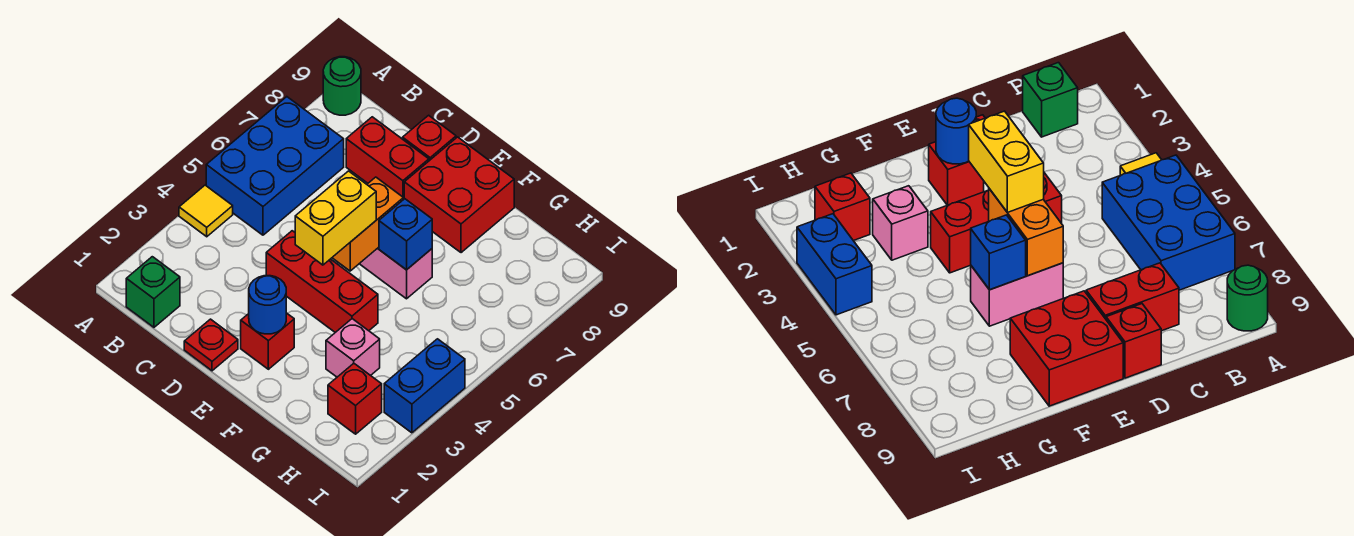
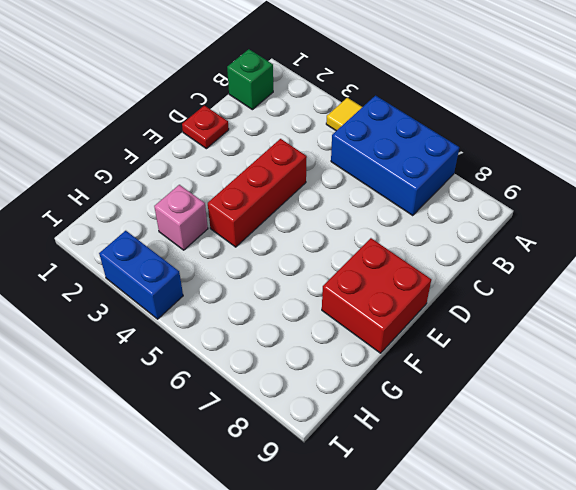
none -> green 1x1 round brick [323,57,361,115]
none -> red 1x2 brick [346,117,429,200]
none -> red 1x1 brick [403,115,456,161]

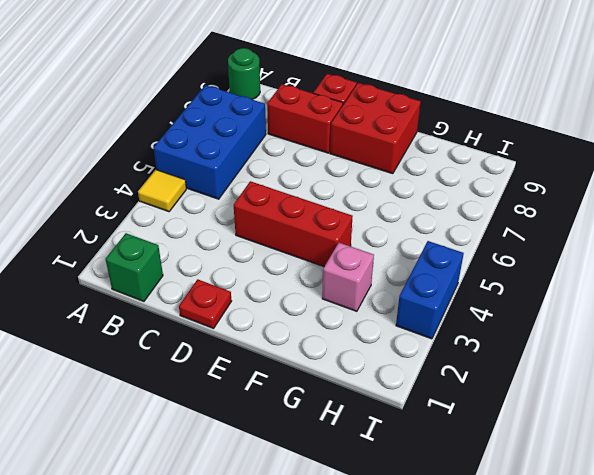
none -> red 1x1 brick [241,313,294,369]
none -> pink 1x2 brick [359,247,432,299]
none -> red 1x1 brick [328,363,382,434]

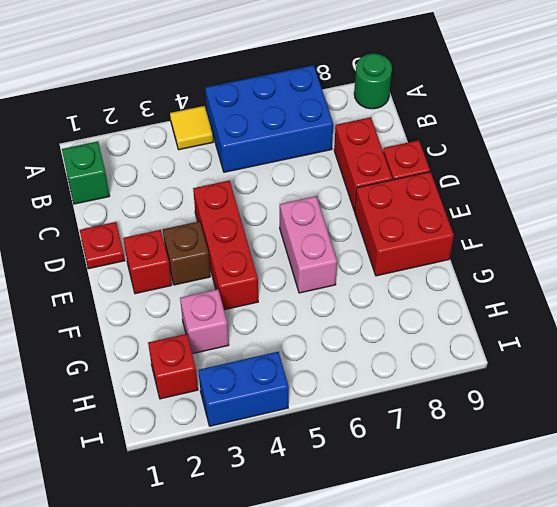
brown 1x1 brick [163,221,210,285] -> none
none -> blue 1x1 round brick [249,276,286,334]
none -> orange 1x2 brick [332,177,403,271]
none -> blue 1x1 brick [379,199,432,270]

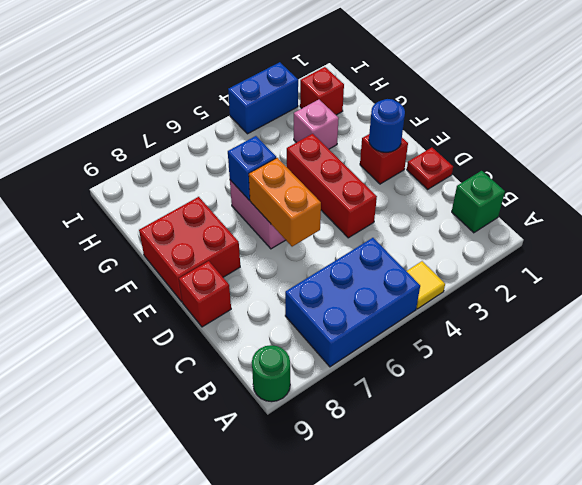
orange 1x2 brick [249,158,321,247] -> orange 1x2 brick turned to [332,177,403,271]
none -> red 1x2 brick [346,117,429,200]
none -> yellow 1x2 brick [295,171,376,265]

